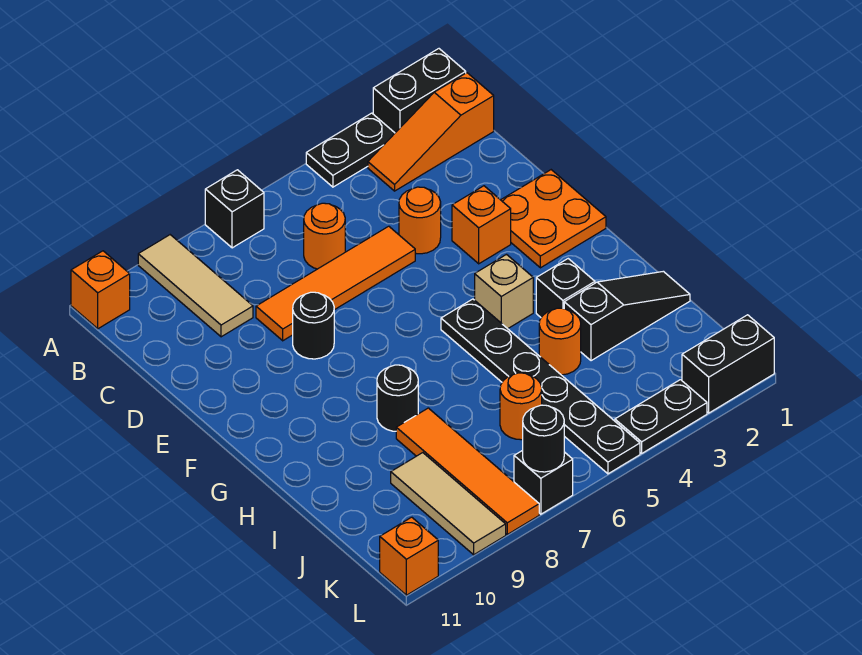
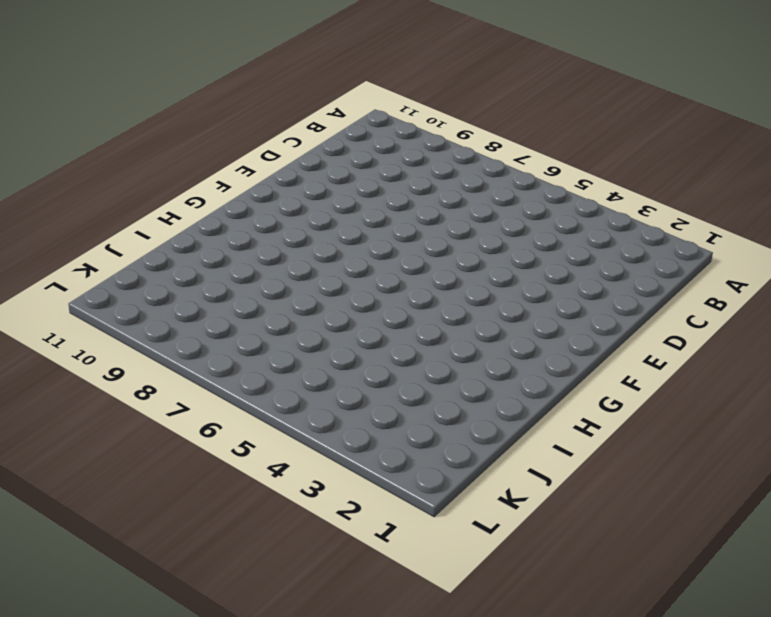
none -> black 1x2 brick [373,49,466,133]
none -> black 1x2 plate [306,113,395,187]
none -> black 1x1 brick [205,170,264,248]

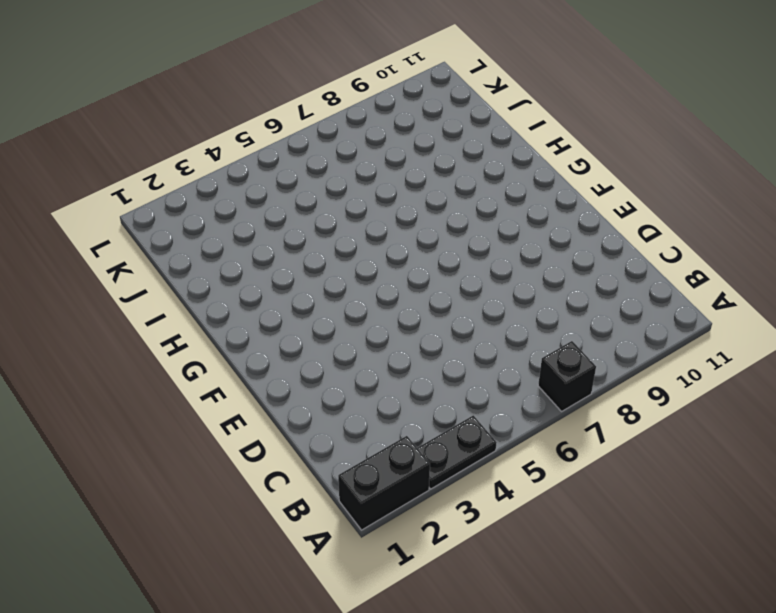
none -> tan 1x3 tile [138,235,253,337]
none -> orange 1x1 brick [71,251,130,329]
none -> orange 1x3 slope [368,73,494,191]

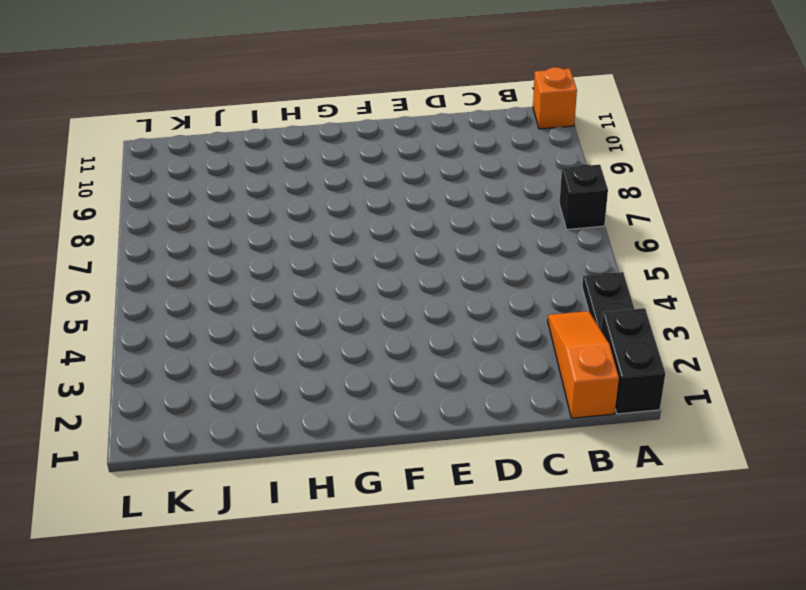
none -> tan 1x3 tile [138,235,253,337]
none -> orange 1x1 round brick [304,203,345,269]
none -> orange 1x1 round brick [399,187,441,254]

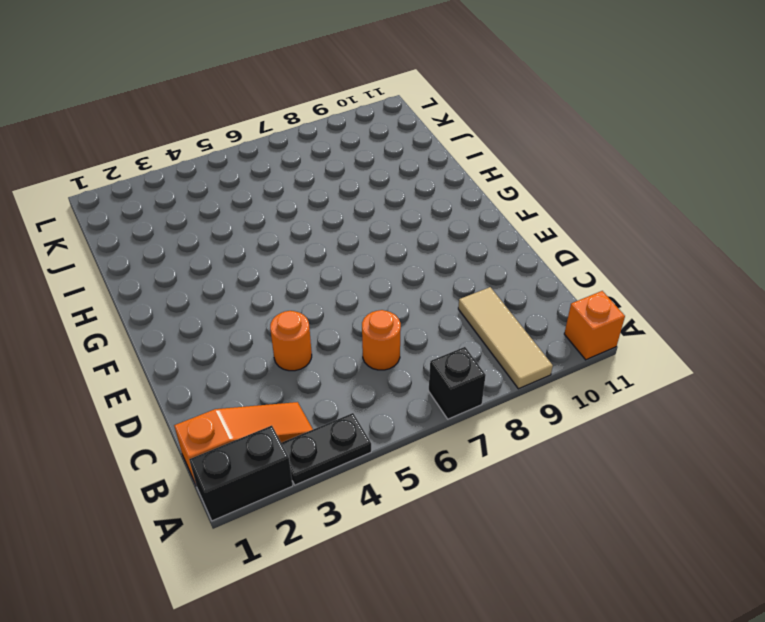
none -> orange 1x4 tile [256,226,415,341]
none -> orange 2x2 plate [501,170,606,268]
none -> orange 1x1 brick [452,186,511,264]

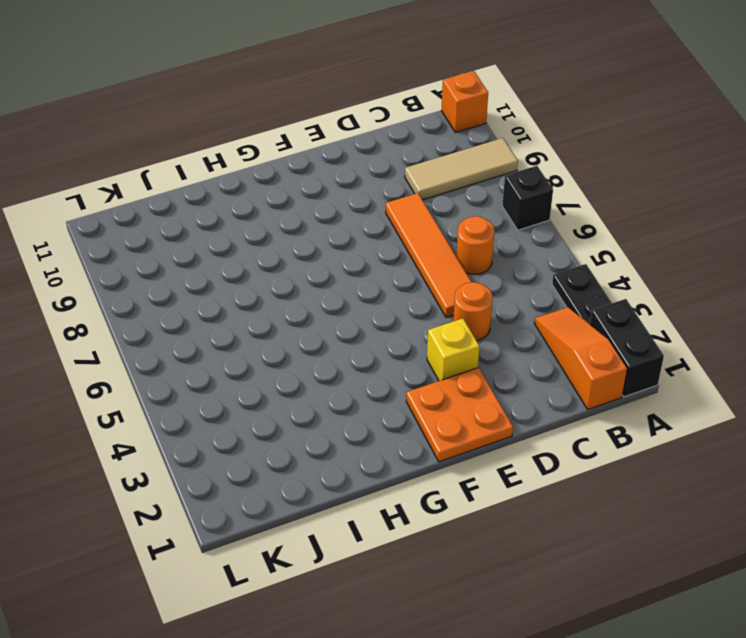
yellow 1x1 brick [427,318,480,381] -> orange 1x1 brick [452,186,511,264]
none -> black 1x1 round brick [293,292,334,359]
none -> tan 1x1 brick [475,255,533,329]
none -> black 1x6 plate [441,299,640,474]

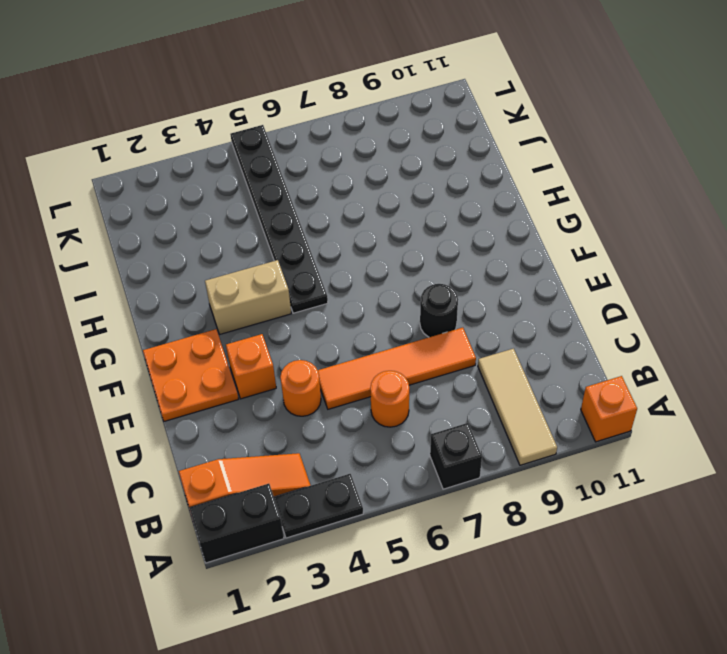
tan 1x2 brick [205,260,291,334] -> tan 1x1 brick [475,255,533,329]
none -> black 1x1 brick [536,259,595,317]
none -> black 1x1 round brick [377,365,418,431]
none -> black 1x3 slope [564,271,690,361]

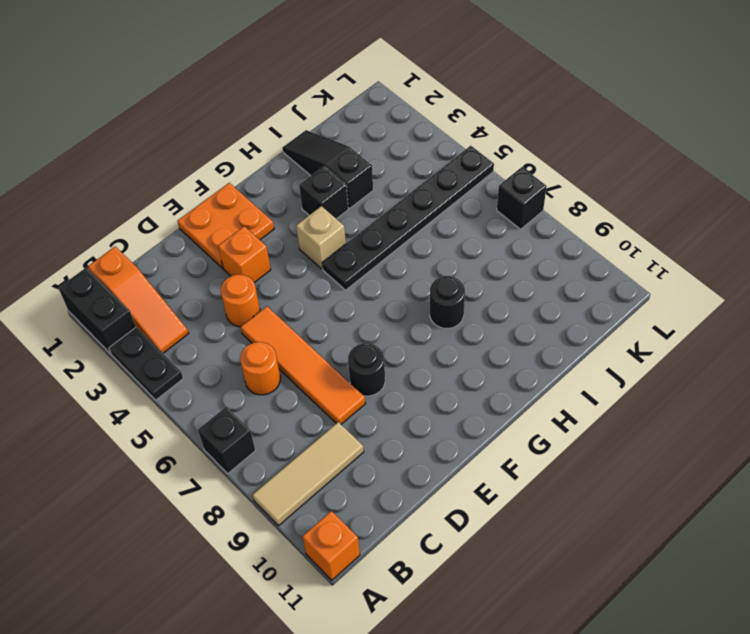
none -> orange 1x1 round brick [539,308,581,375]
none -> orange 1x4 tile [396,408,539,534]
none -> orange 1x1 round brick [500,373,542,440]

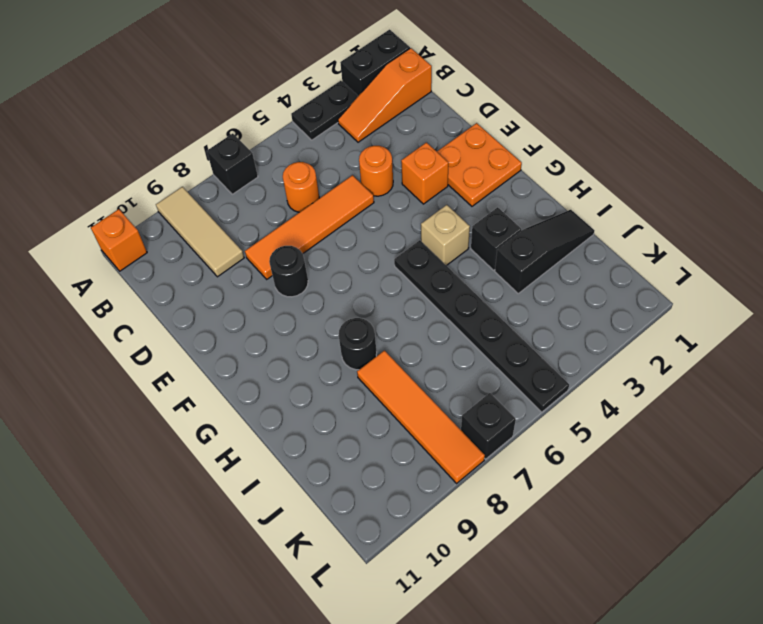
none -> orange 1x1 round brick [539,308,581,375]
none -> orange 1x1 round brick [500,373,542,440]
none -> tan 1x3 tile [391,453,506,555]

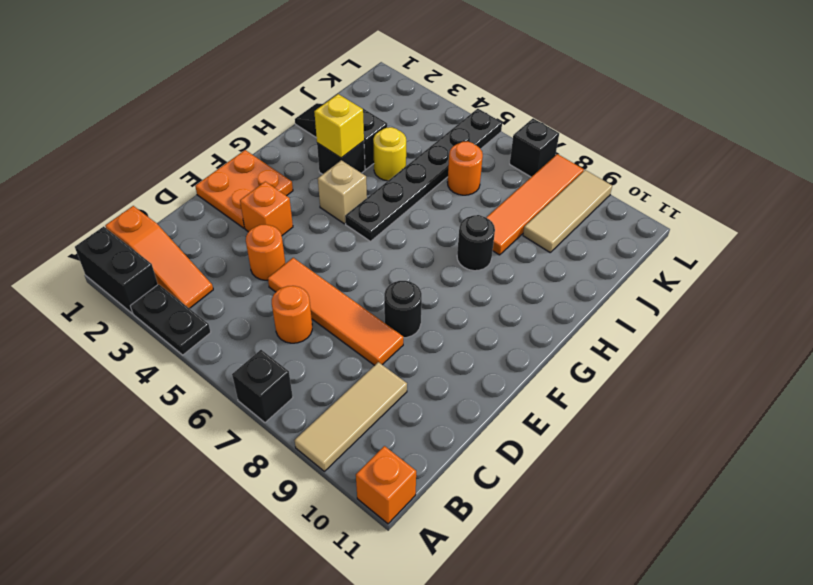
yellow 1x1 brick [314,94,364,158] -> none
yellow 1x1 round brick [373,127,406,181] -> orange 1x1 round brick [539,308,581,375]
none -> black 1x2 brick [682,315,774,413]
none -> black 1x2 plate [615,380,707,453]
none -> orange 1x1 brick [380,517,438,595]

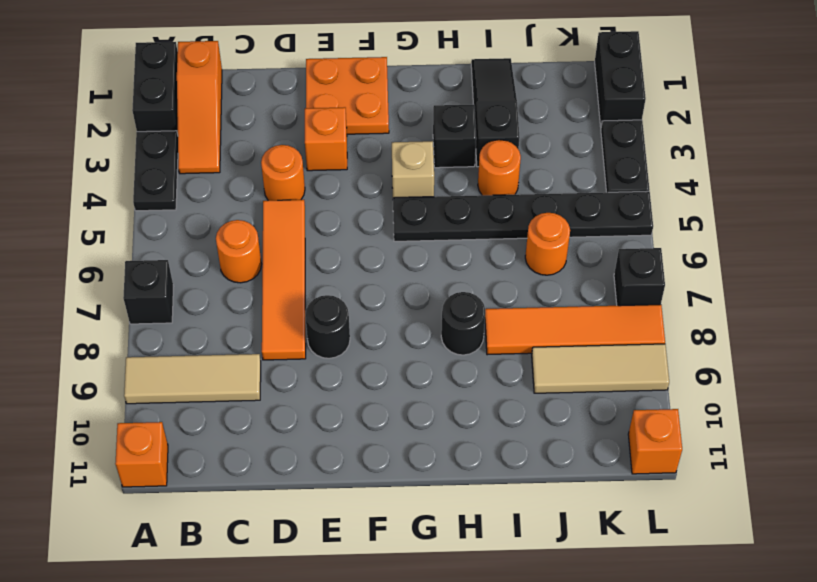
none -> black 1x1 round brick [523,405,564,472]

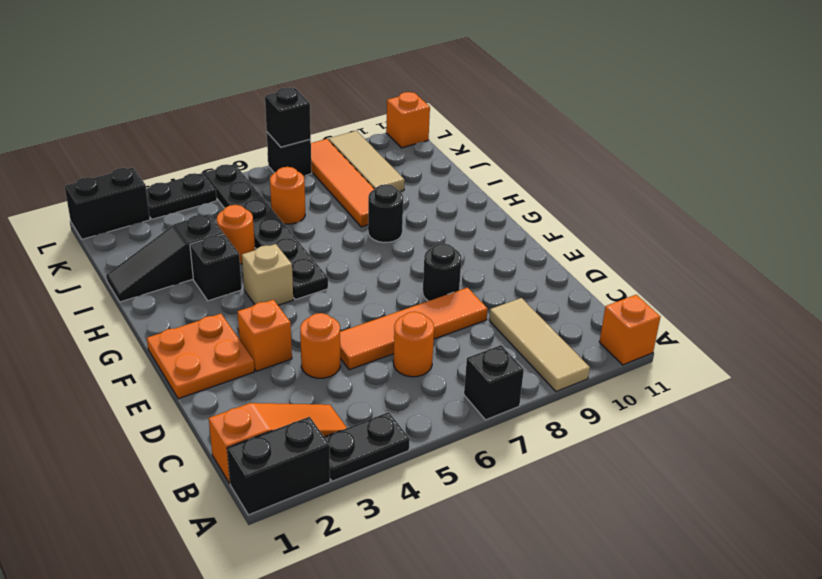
black 1x1 brick [265,88,311,147] -> black 1x1 round brick [523,405,564,472]

